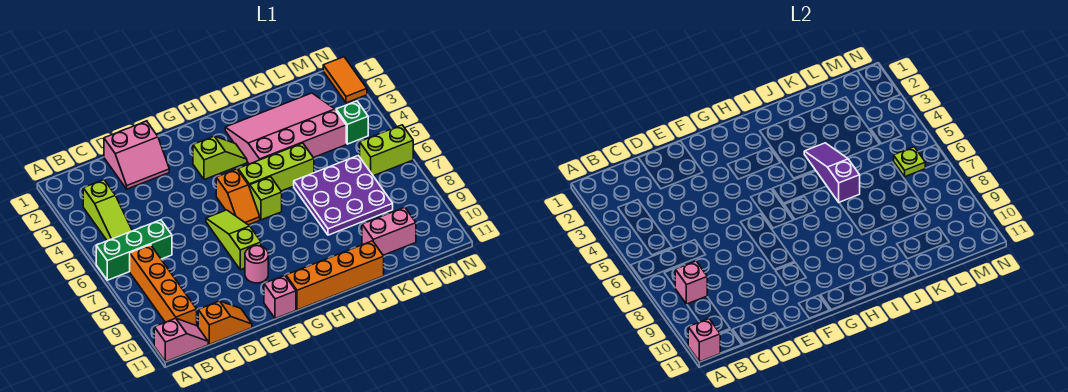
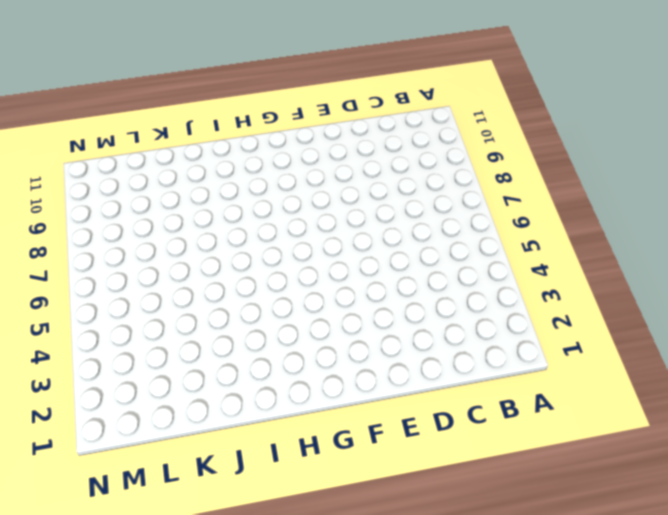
none -> green 1x3 brick [96,220,172,280]
none -> pink 1x2 slope [154,318,208,362]
none -> lime 1x3 slope [83,180,132,241]

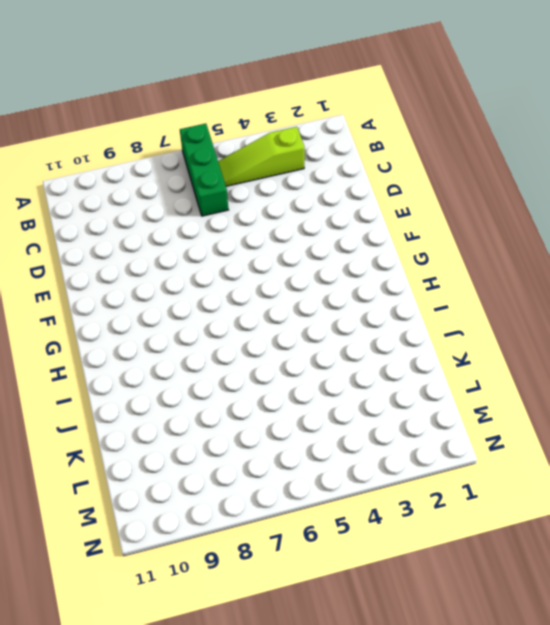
none -> pink 1x2 slope [154,318,208,362]
none -> orange 1x4 brick [130,245,197,326]
none -> orange 1x2 slope [198,301,252,344]

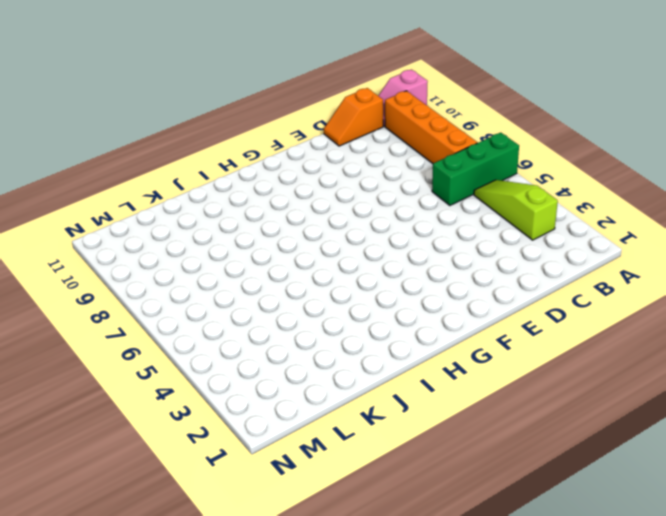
none -> pink 2x2 slope [104,121,169,189]
none -> lime 1x3 slope [206,210,261,270]
none -> pink 1x1 round brick [245,246,268,283]

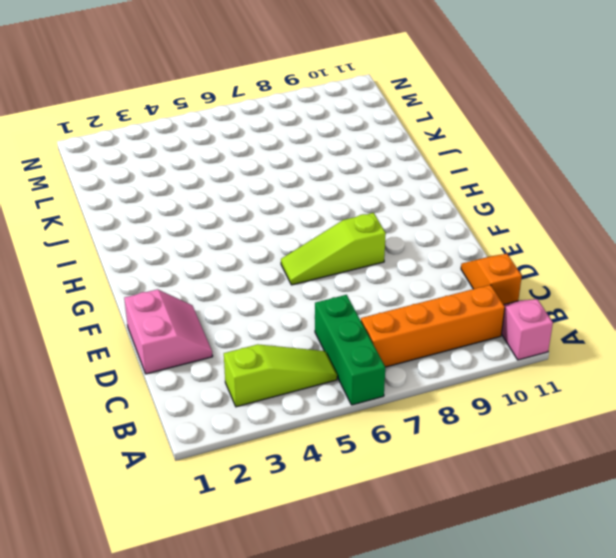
none -> pink 1x1 round brick [245,246,268,283]
none -> pink 1x1 brick [264,275,296,319]
none -> lime 1x2 slope [193,136,247,180]

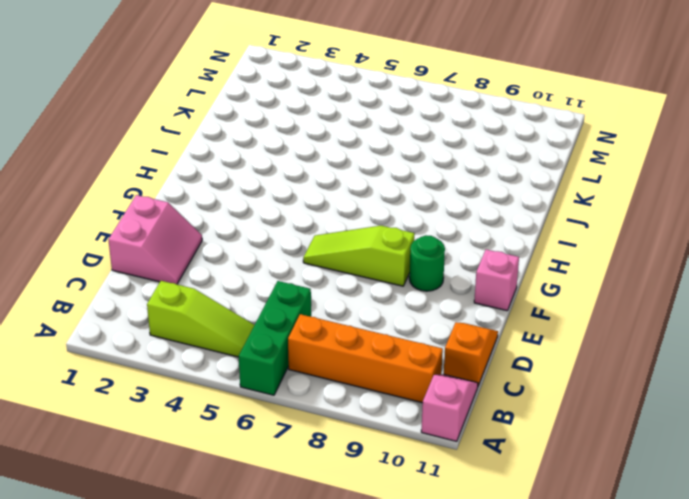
green 1x1 round brick [409,235,445,291] -> pink 1x1 round brick [245,246,268,283]
none -> lime 1x2 slope [193,136,247,180]
none -> orange 1x2 slope [216,169,260,225]
none -> orange 1x4 brick [286,241,384,310]

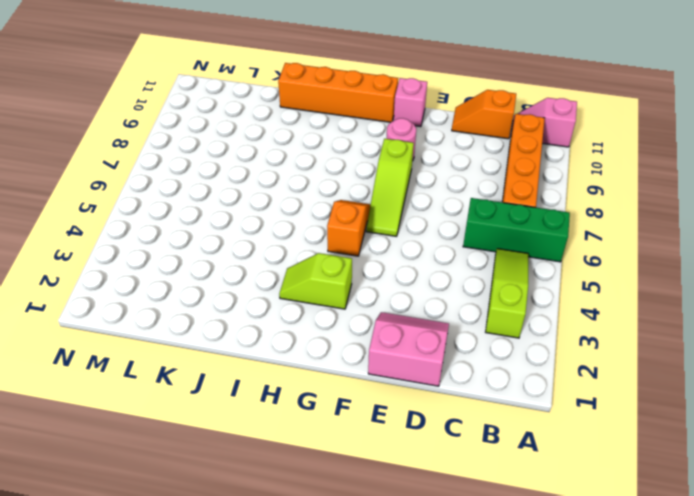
none -> lime 1x3 brick [238,143,314,191]
none -> lime 1x1 brick [250,177,282,220]
none -> pink 3x4 slope [225,93,346,164]

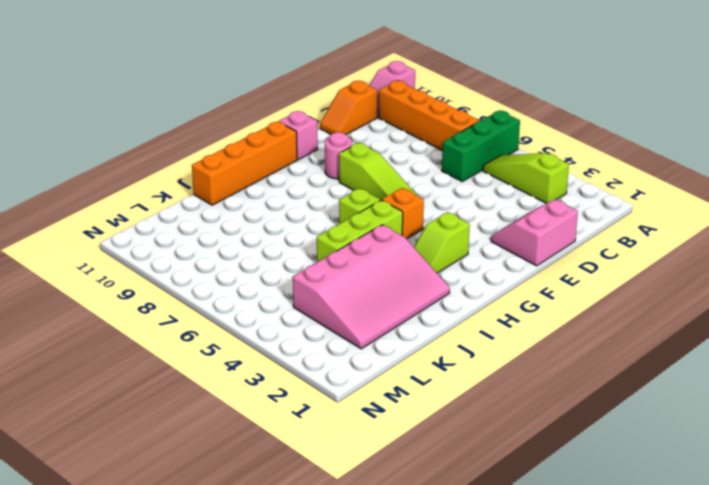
none -> purple 3x3 plate [294,156,393,235]
none -> pink 1x2 brick [362,207,416,255]
none -> green 1x1 brick [336,101,368,144]

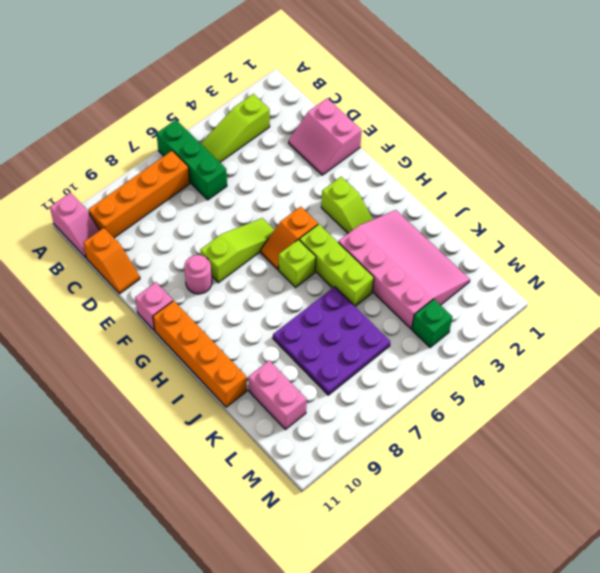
none -> lime 1x2 brick [360,125,413,176]
none -> orange 1x2 tile [323,57,367,103]
none -> pink 1x1 brick [688,319,720,362]

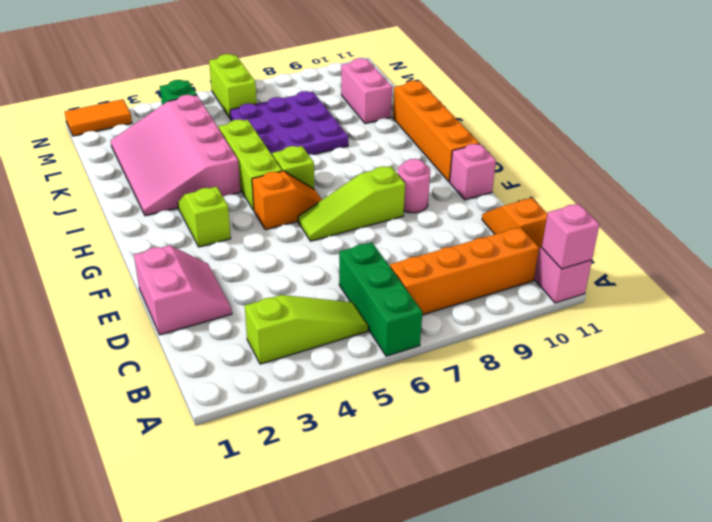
none -> pink 1x1 brick [675,261,707,304]
none -> purple 1x3 slope [804,143,860,202]
none -> lime 1x1 plate [894,147,925,177]

